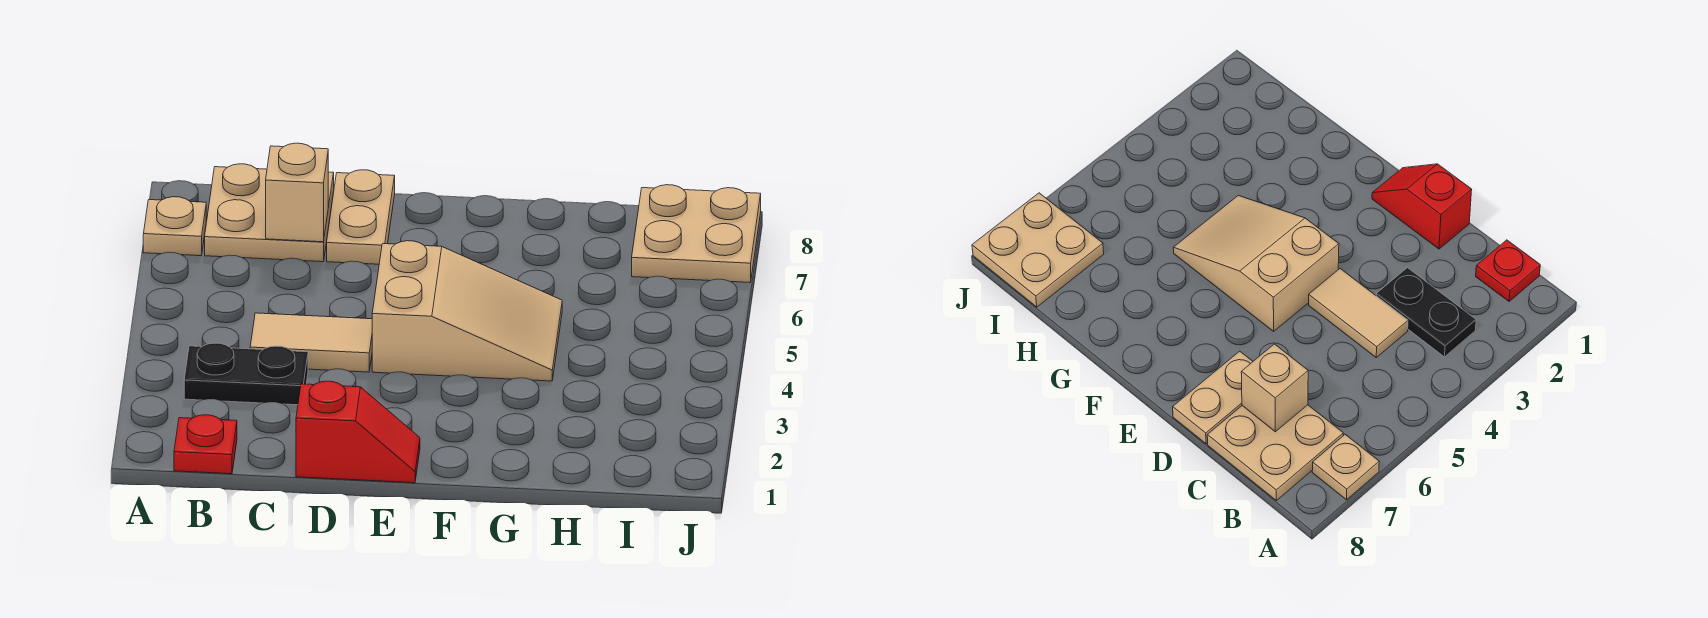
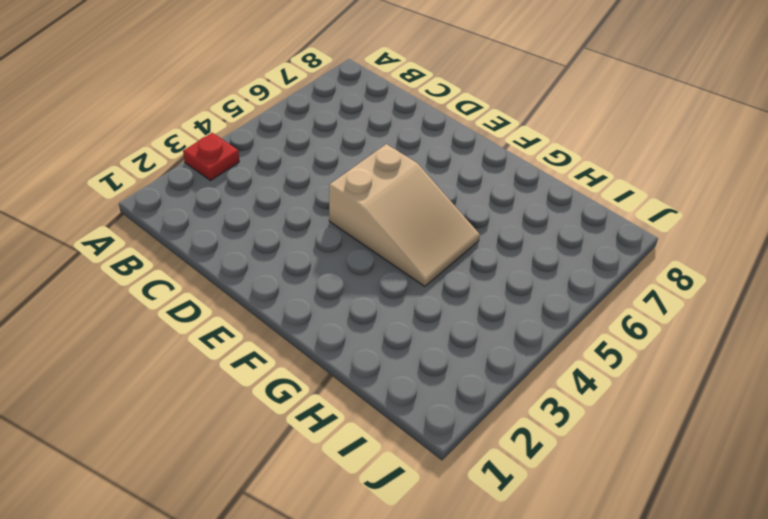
red 1x1 plate [183,133,239,181] -> red 1x1 plate moved to [174,415,237,474]
none -> tan 1x1 plate [143,197,206,256]
none -> black 1x2 plate [184,343,308,405]

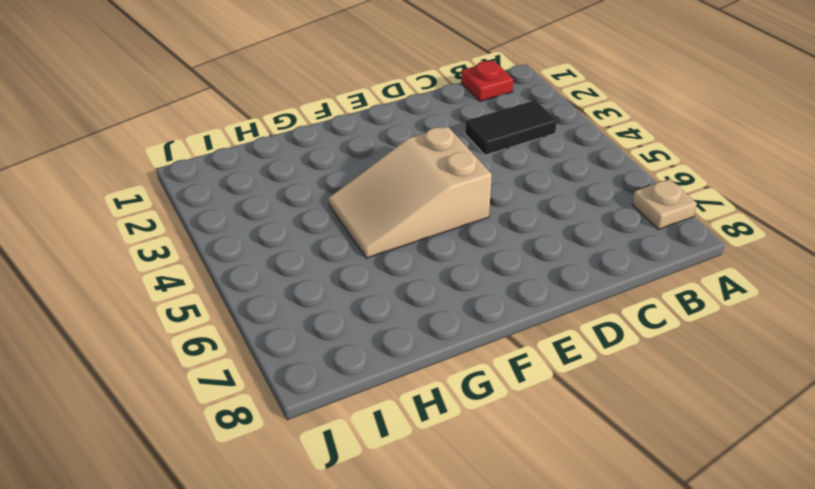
black 1x2 tile [465,100,557,155] -> black 1x2 plate [184,343,308,405]
none -> tan 2x2 plate [205,164,334,262]
none -> tan 1x2 tile [250,313,372,372]

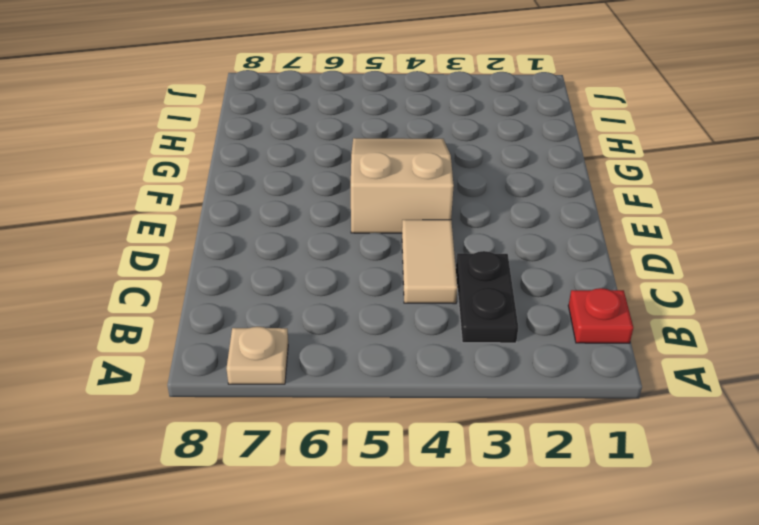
none -> tan 2x2 plate [205,164,334,262]
none -> red 1x2 slope [296,381,420,483]

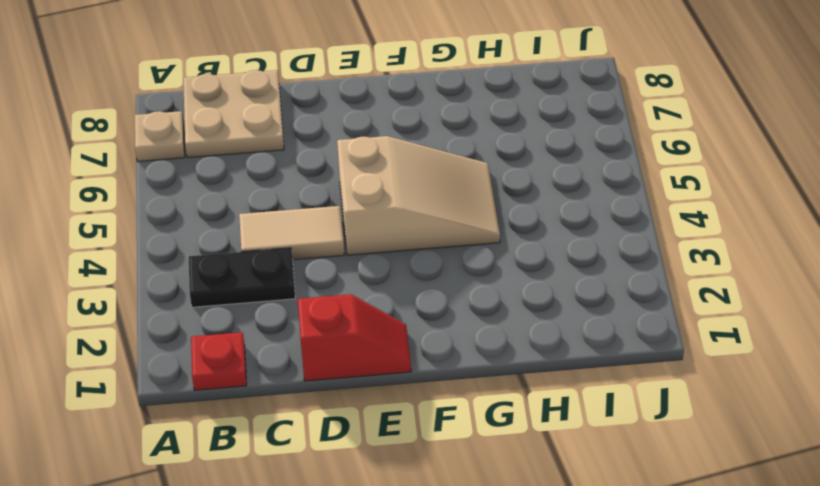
none -> tan 1x2 plate [327,170,395,264]
none -> tan 2x2 plate [632,185,761,283]

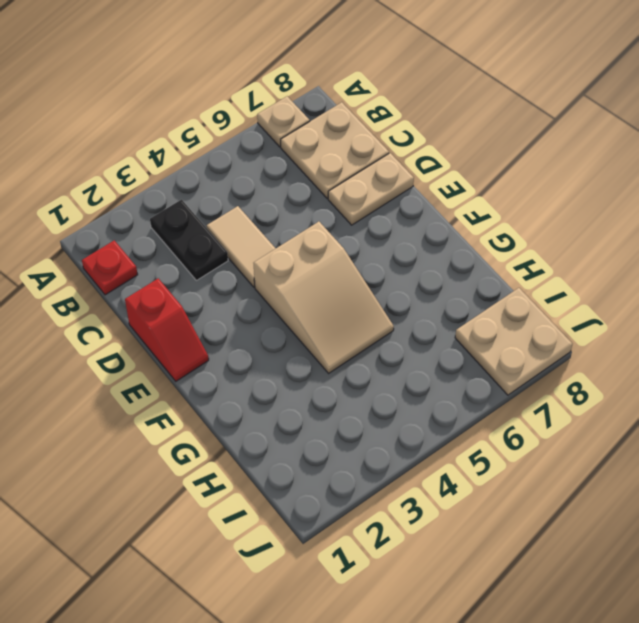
none -> tan 1x1 brick [266,143,328,242]

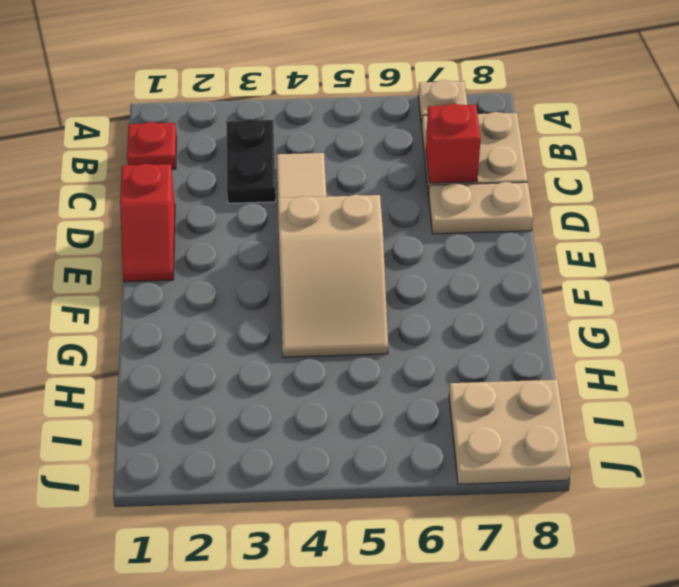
red 1x1 brick [426,104,481,183] -> tan 1x1 brick [266,143,328,242]

